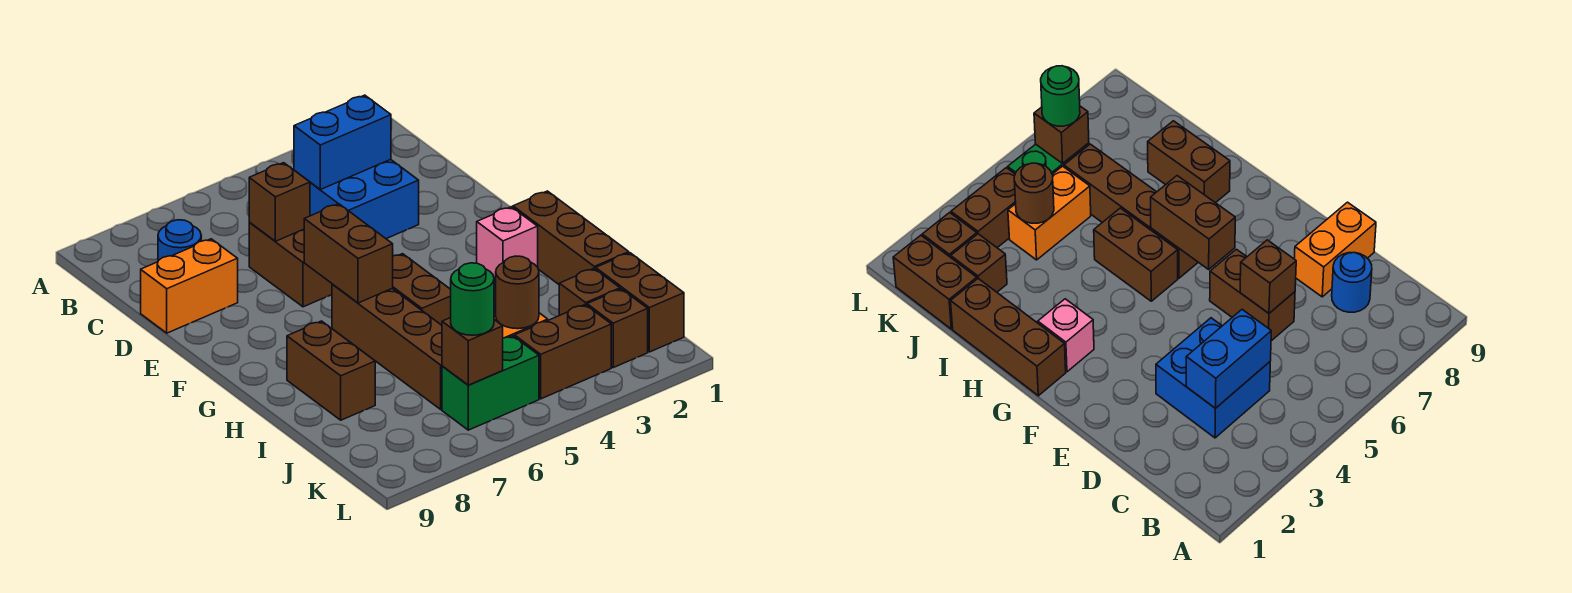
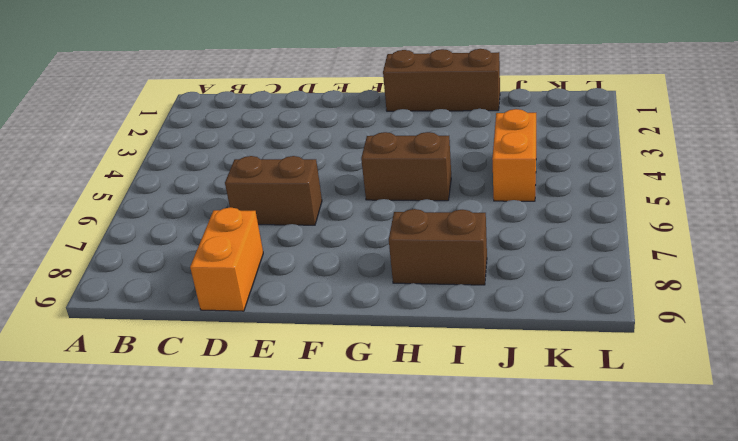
none -> blue 2x2 brick [310,159,419,239]
none -> blue 1x1 round brick [158,220,201,261]
none -> pink 1x1 brick [477,207,538,280]

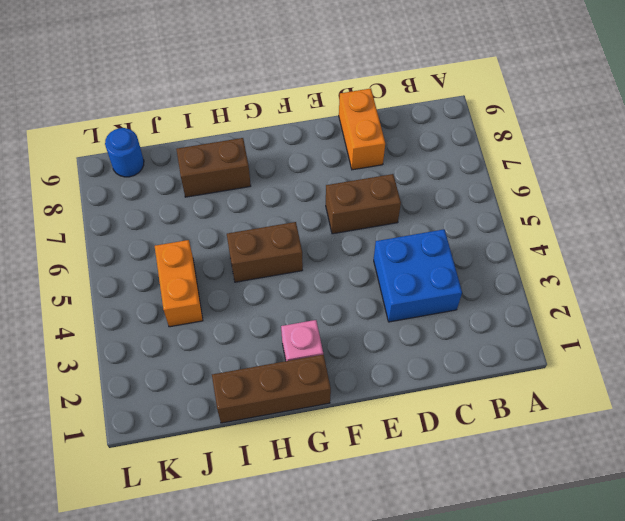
blue 1x1 round brick [105,128,144,177] -> blue 1x1 round brick moved to [158,220,201,261]
none -> brown 1x4 brick [332,284,442,409]
none -> brown 1x2 brick [596,253,684,352]
none -> brown 1x1 brick [559,268,620,315]

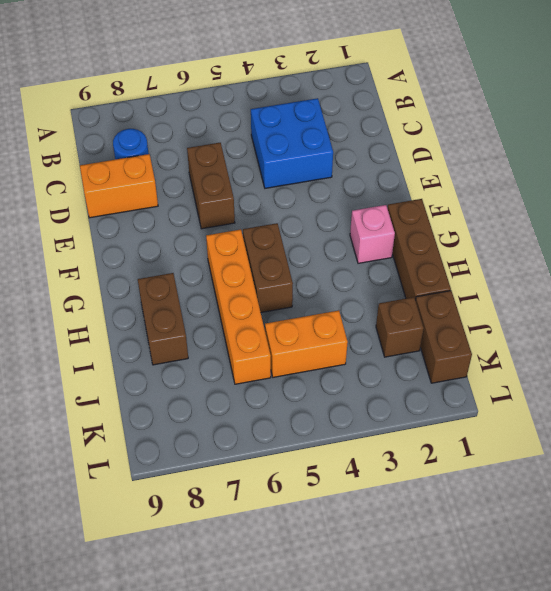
orange 1x4 brick [206,229,271,384] -> brown 1x4 brick [332,284,442,409]
none -> brown 1x1 brick [587,289,648,368]
none -> brown 1x2 brick [515,305,611,399]
none -> green 1x2 brick [442,336,539,430]

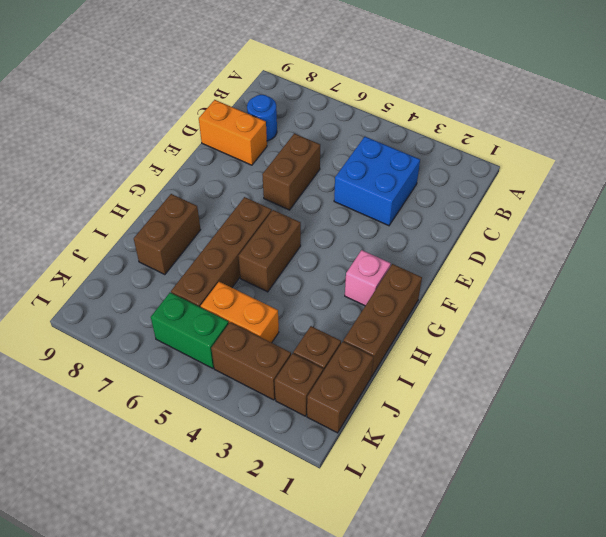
none -> blue 1x2 brick [294,95,391,189]
none -> brown 1x1 brick [249,163,310,241]
none -> brown 1x2 brick [304,204,393,303]

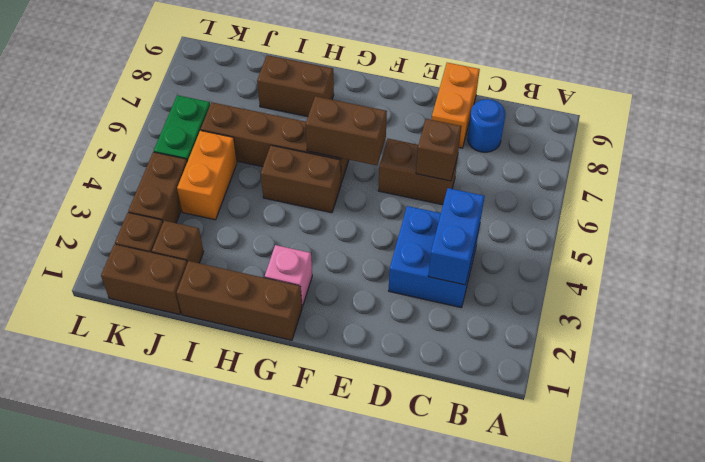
none -> brown 1x1 round brick [496,256,539,329]
none -> brown 1x1 brick [442,318,503,385]
none -> green 1x1 round brick [451,263,494,335]

